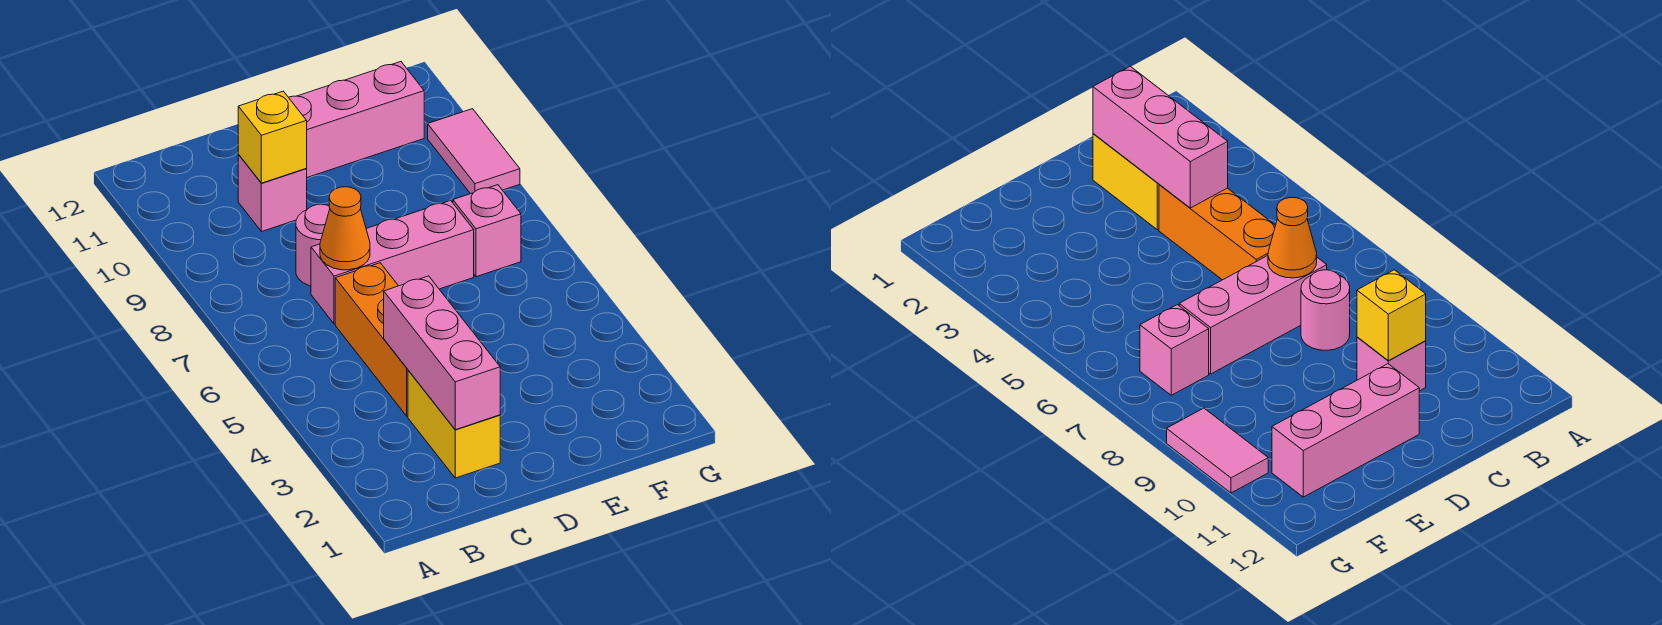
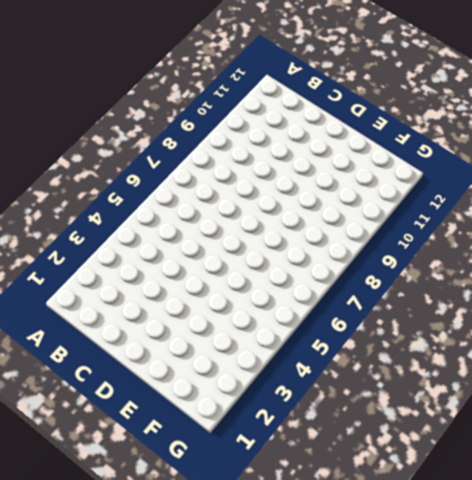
none -> yellow 1x2 brick [408,370,500,478]
none -> orange 1x3 brick [335,263,408,416]

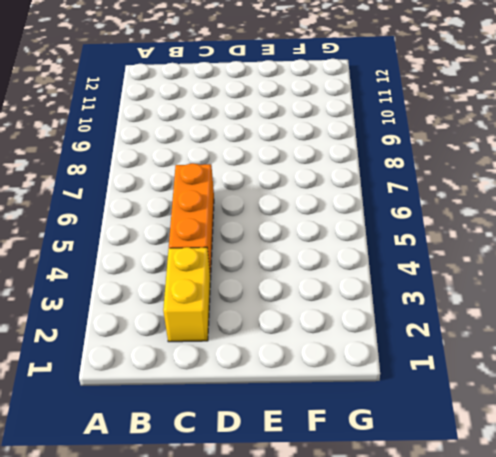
none -> pink 1x3 brick [311,200,474,324]
none -> pink 1x1 round brick [296,204,330,286]

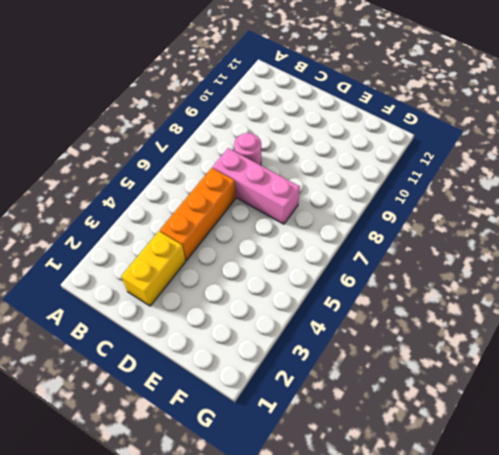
none -> pink 1x1 brick [238,155,307,232]
none -> pink 1x3 brick [289,62,424,177]

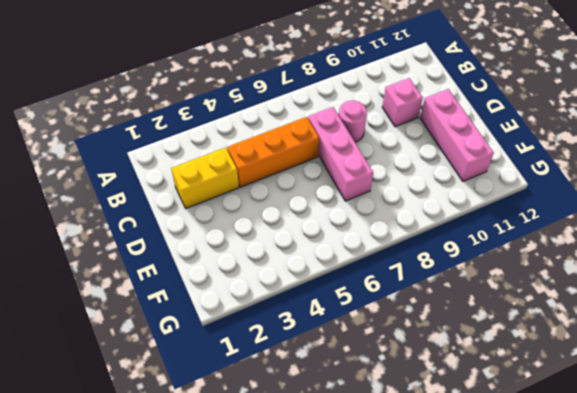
none -> pink 1x1 brick [453,185,521,277]
none -> pink 1x2 tile [428,109,520,194]

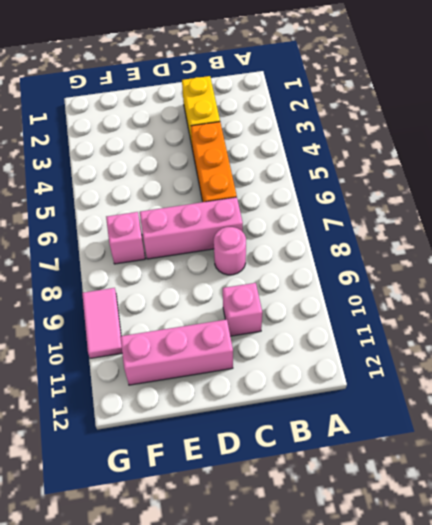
none -> pink 1x3 brick [384,276,500,430]
none -> orange 1x1 cone [320,187,370,270]

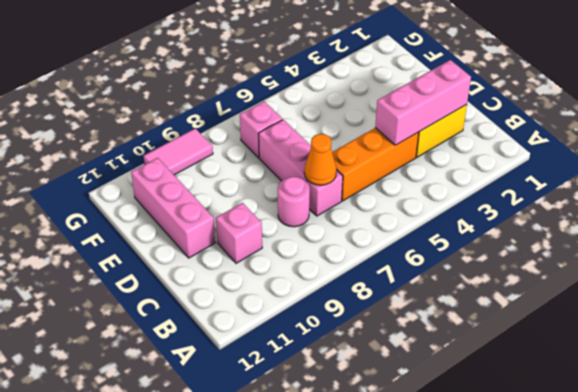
none -> yellow 1x1 brick [238,91,307,183]

